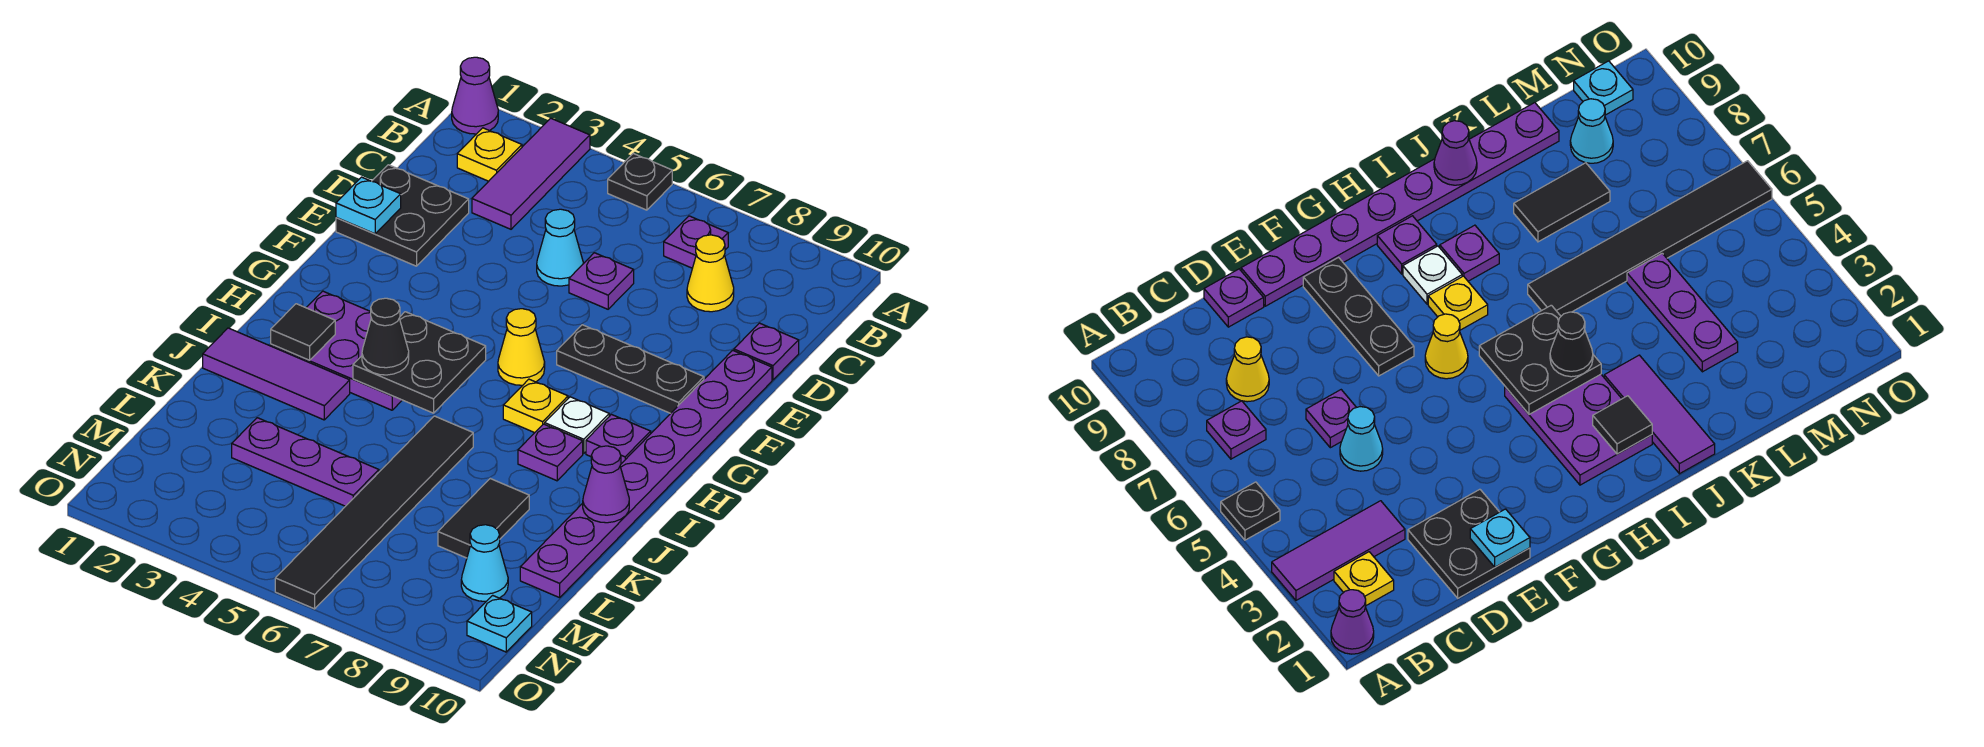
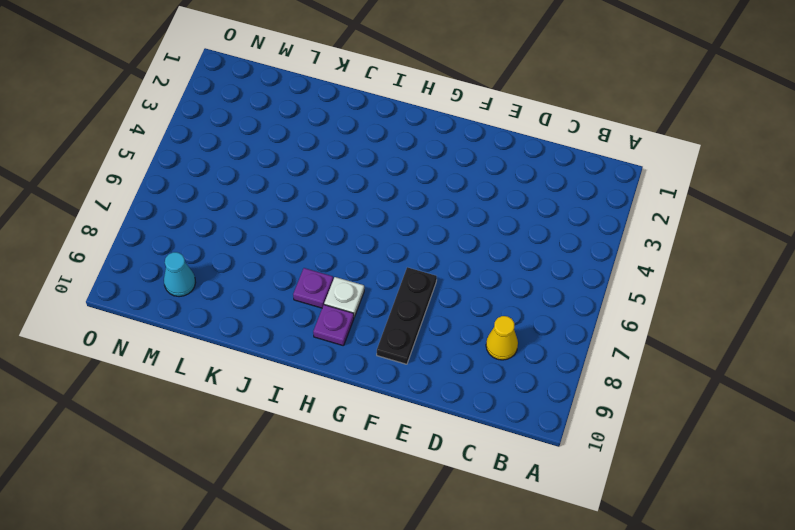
none -> purple 1x1 cone [452,57,498,134]
none -> purple 1x3 tile [472,118,590,229]
none -> black 1x1 plate [608,154,672,210]

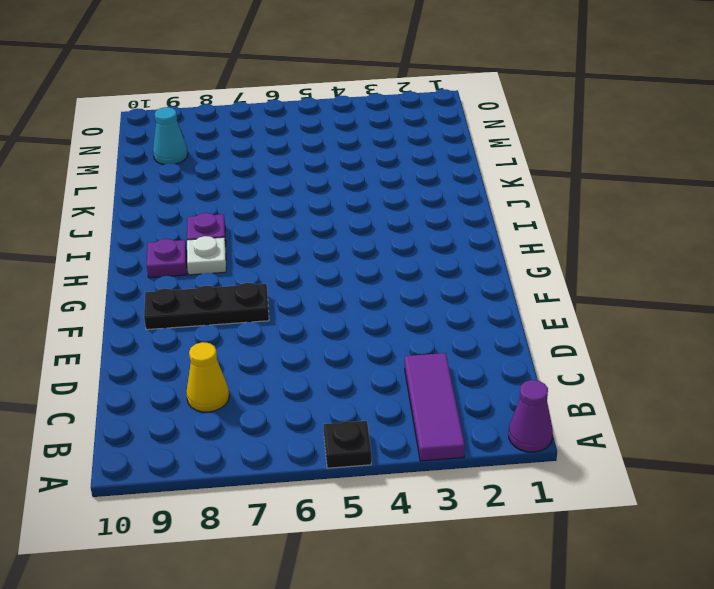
none -> yellow 1x1 plate [457,128,522,181]
none -> purple 1x1 plate [664,216,728,268]
none -> black 2x2 plate [336,165,469,266]

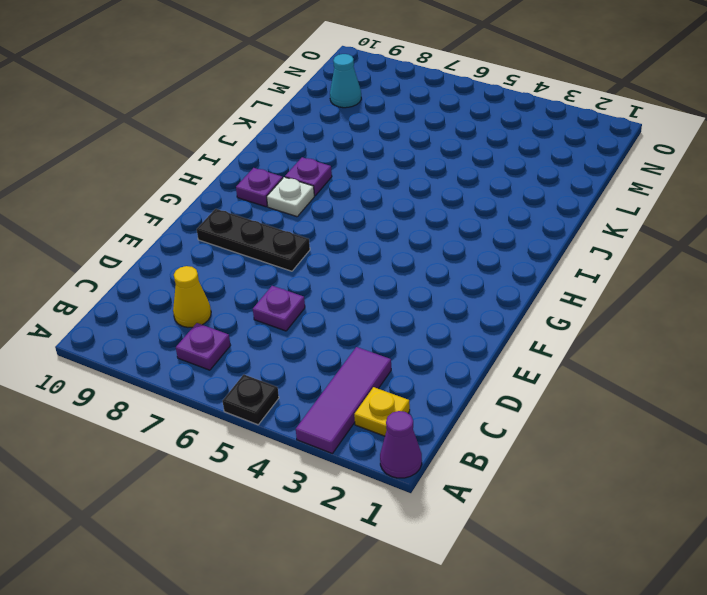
none -> black 2x2 plate [336,165,469,266]
none -> cyan 1x1 cone [537,209,583,286]
none -> purple 1x1 plate [734,323,799,380]

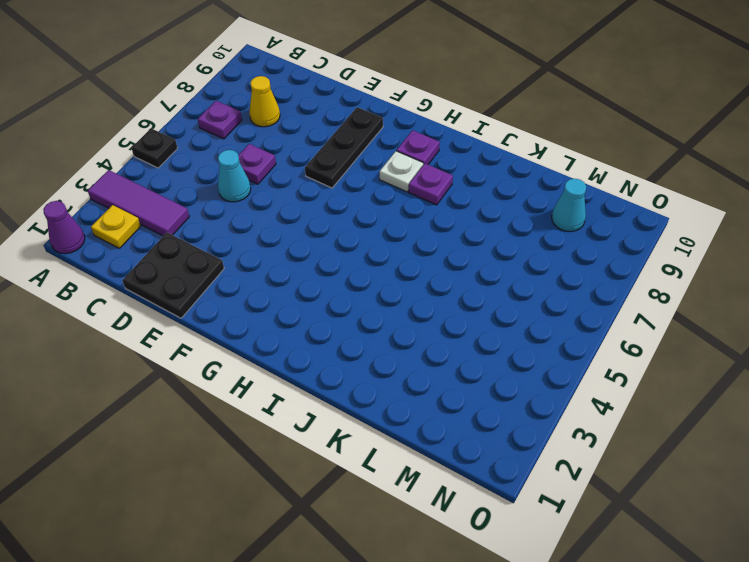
none -> purple 1x1 plate [734,323,799,380]
none -> purple 1x8 plate [520,350,772,598]
none -> yellow 1x1 cone [498,309,545,385]

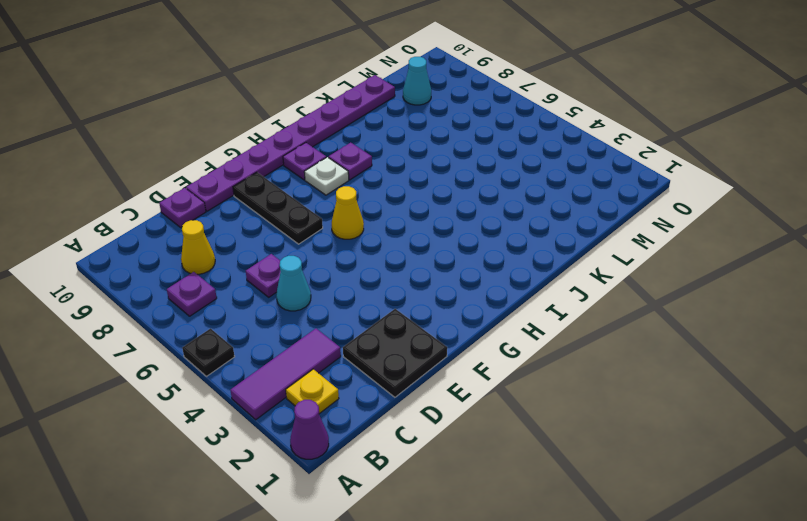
none -> purple 2x3 plate [271,291,402,410]
none -> yellow 1x1 plate [503,379,568,433]
none -> purple 1x3 tile [203,328,350,420]

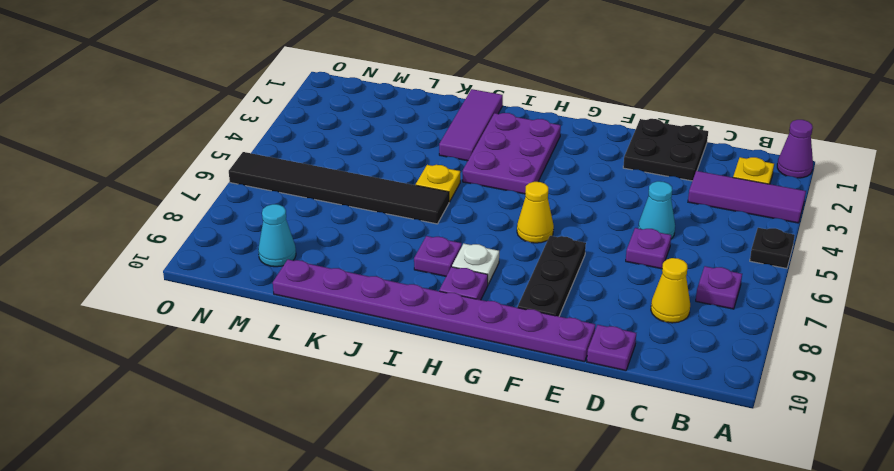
yellow 1x1 plate [416,165,460,202] -> yellow 1x1 plate moved to [503,379,568,433]
none -> black 1x2 tile [438,479,529,558]
none -> purple 1x3 plate [232,418,379,506]
none -> cyan 1x1 plate [467,595,532,652]

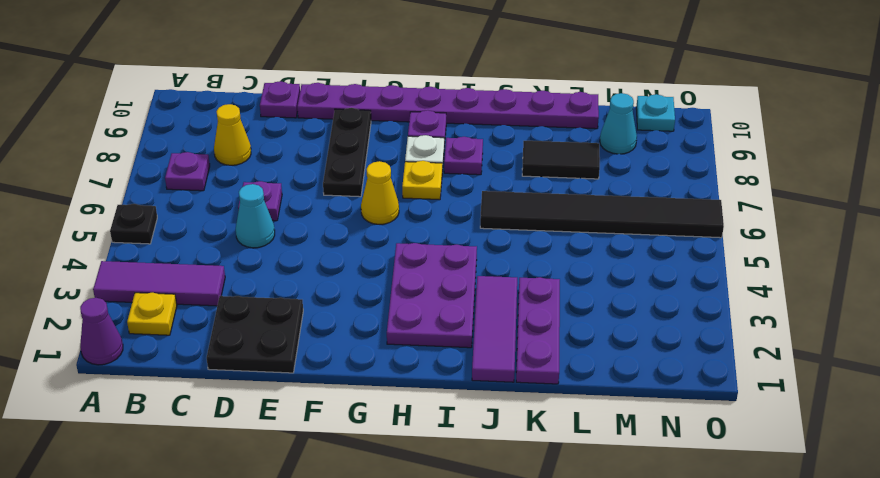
purple 1x3 plate [516,277,560,384] -> purple 1x3 plate moved to [232,418,379,506]
none -> cyan 1x1 plate [336,177,401,234]
none -> black 2x2 plate [353,312,486,413]
none -> black 1x1 tile [271,304,335,360]

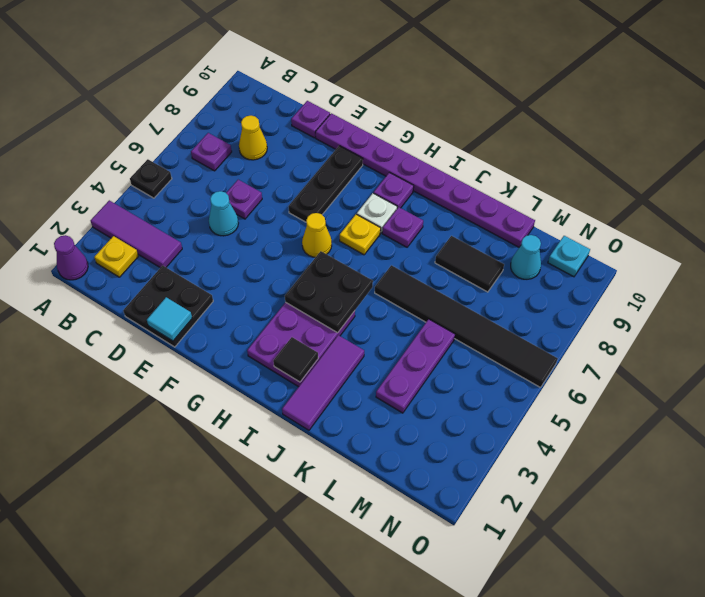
cyan 1x1 tile [147,297,192,341] -> cyan 1x1 plate [336,177,401,234]
none -> purple 1x1 cone [583,446,629,523]
none -> black 1x1 cone [362,298,409,375]

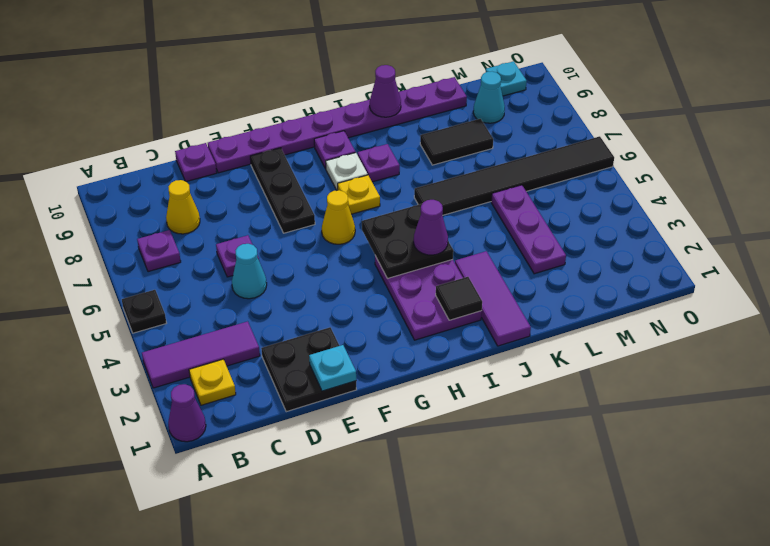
purple 1x1 cone [414,200,448,255] -> black 1x1 cone [362,298,409,375]

